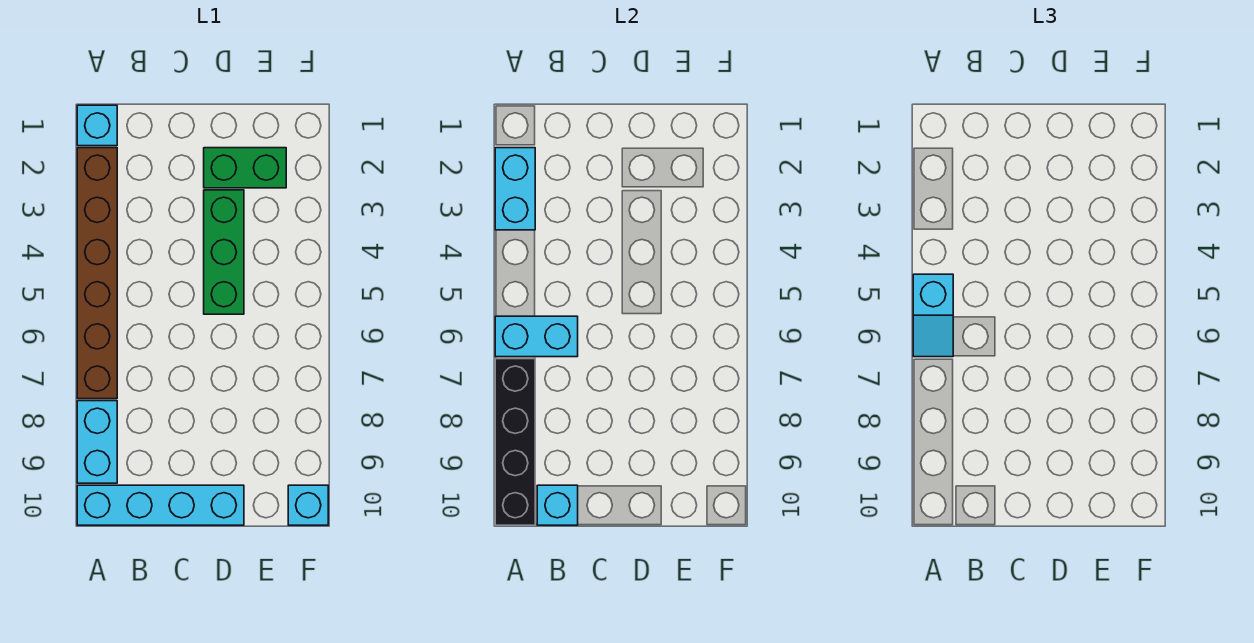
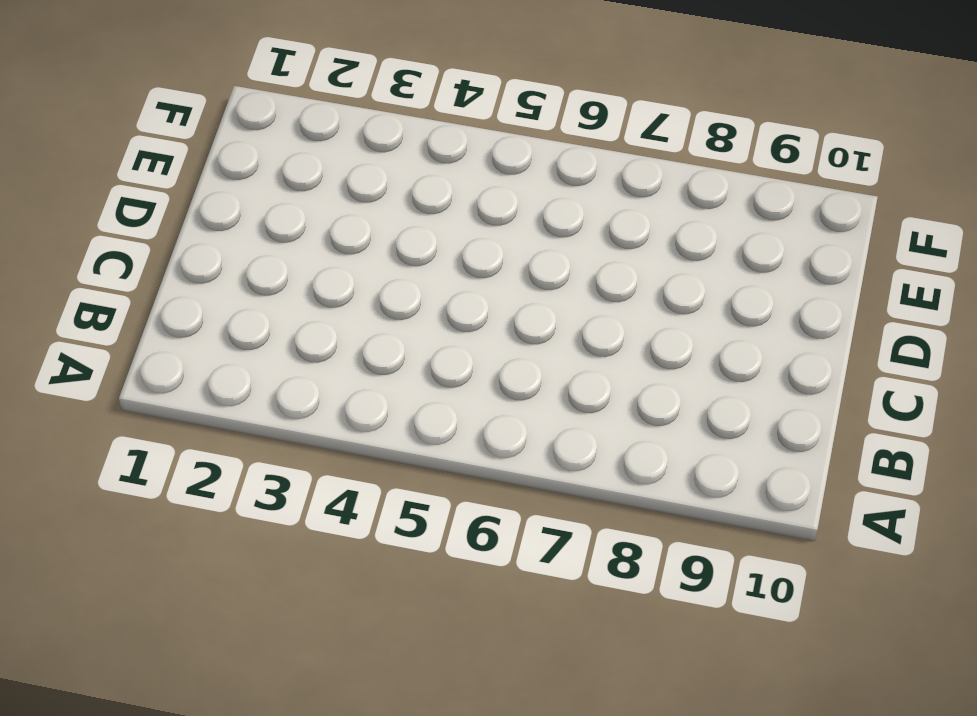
none -> cyan 1x1 brick [77,105,117,146]
none -> brown 1x6 brick [77,148,117,399]
none -> cyan 1x2 brick [77,401,117,483]

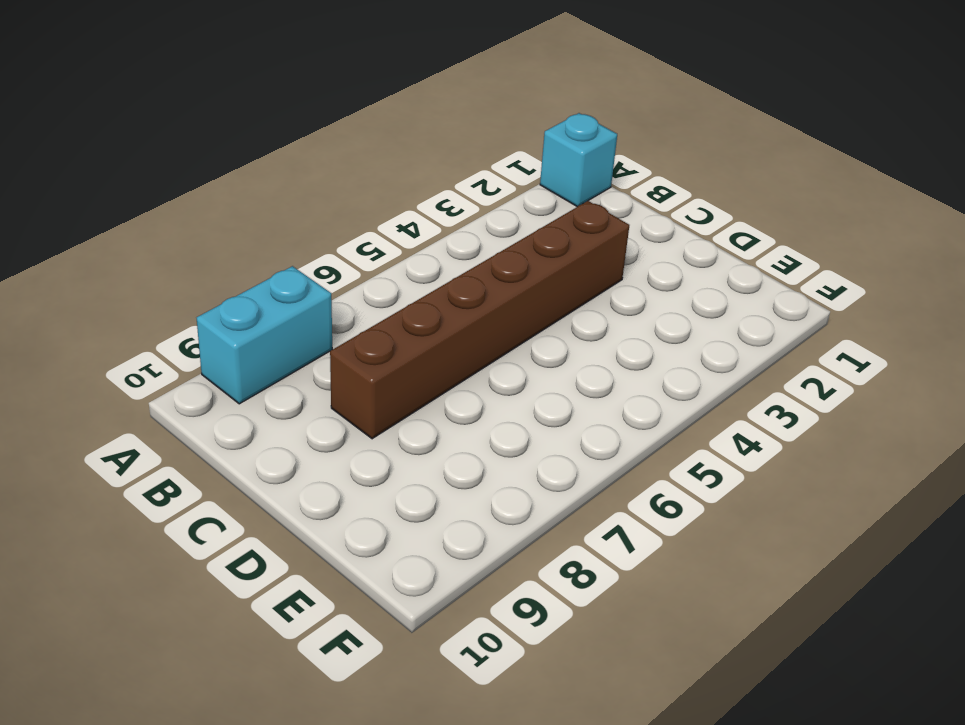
brown 1x6 brick [330,201,629,439] -> brown 1x6 brick moved to [77,148,117,399]
none -> cyan 1x4 brick [77,485,244,525]
none -> green 1x2 brick [204,148,286,188]
none -> green 1x3 brick [204,190,244,314]

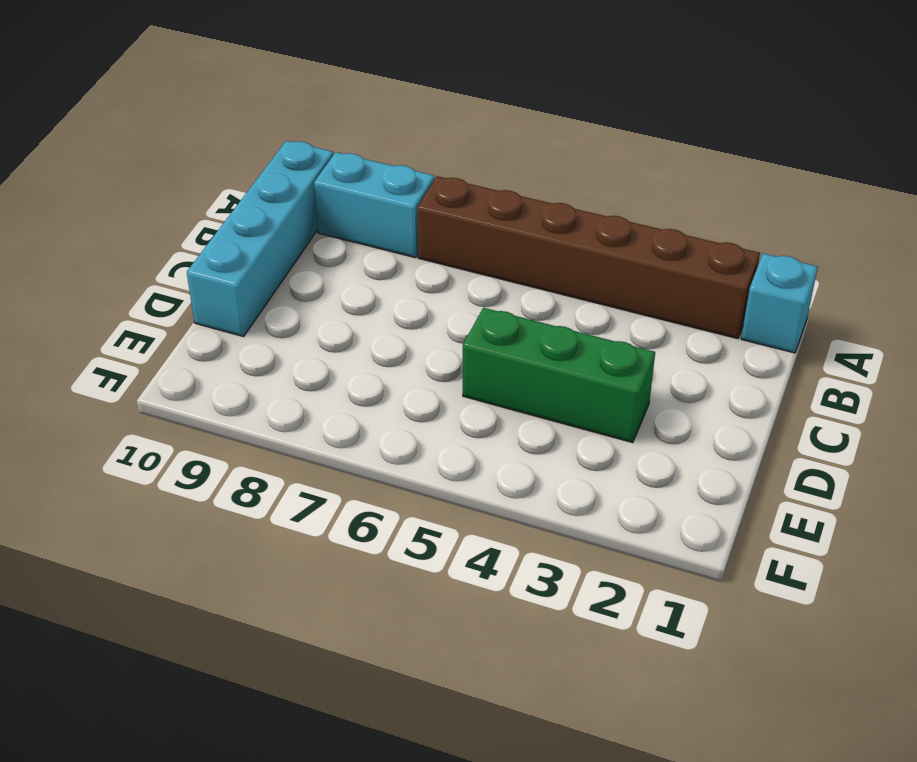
none -> green 1x2 brick [204,148,286,188]
none -> cyan 1x1 brick [288,485,328,525]
none -> cyan 1x2 brick [495,148,535,230]

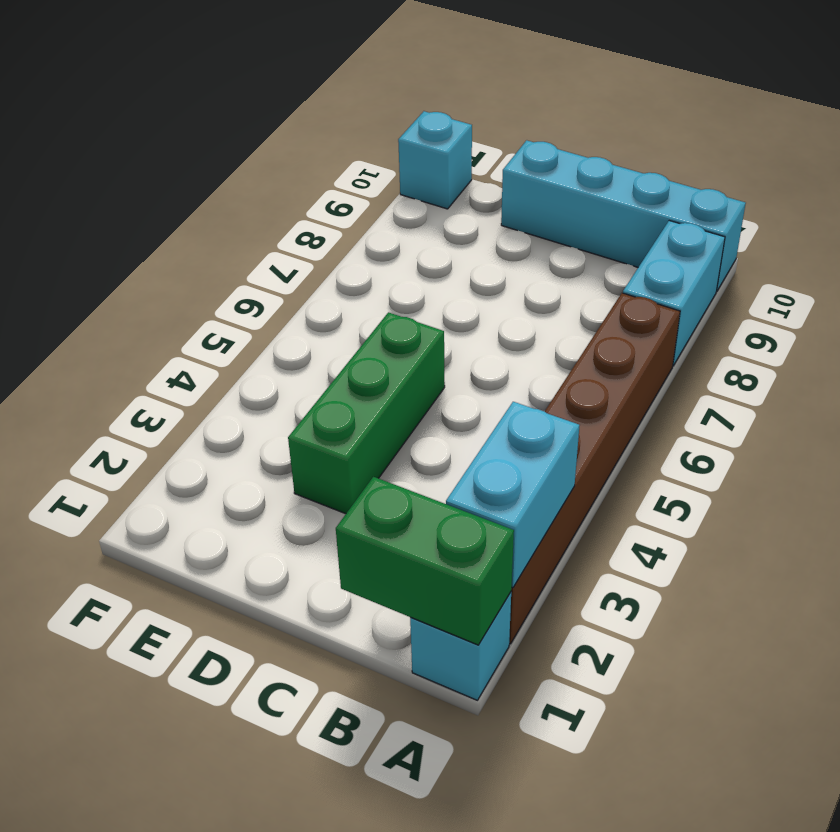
green 1x2 brick [336,477,514,645] -> green 1x2 brick moved to [204,148,286,188]
none -> cyan 1x2 brick [495,316,578,357]
none -> black 1x4 brick [495,359,535,525]
none -> cyan 1x1 brick [537,485,578,525]

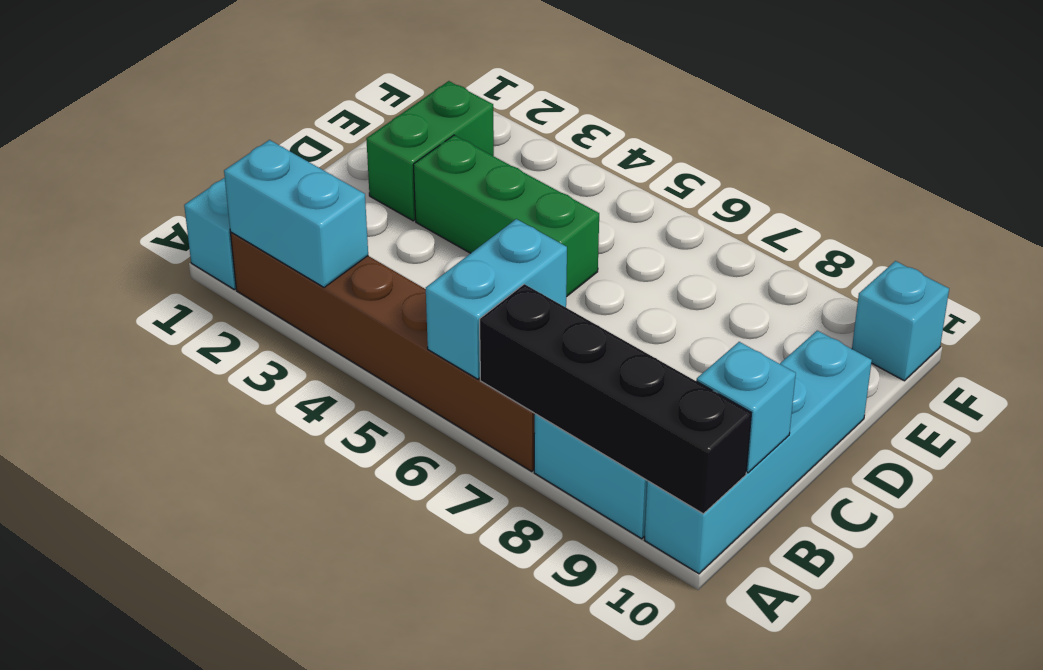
none -> cyan 1x2 slope [913,274,953,357]

